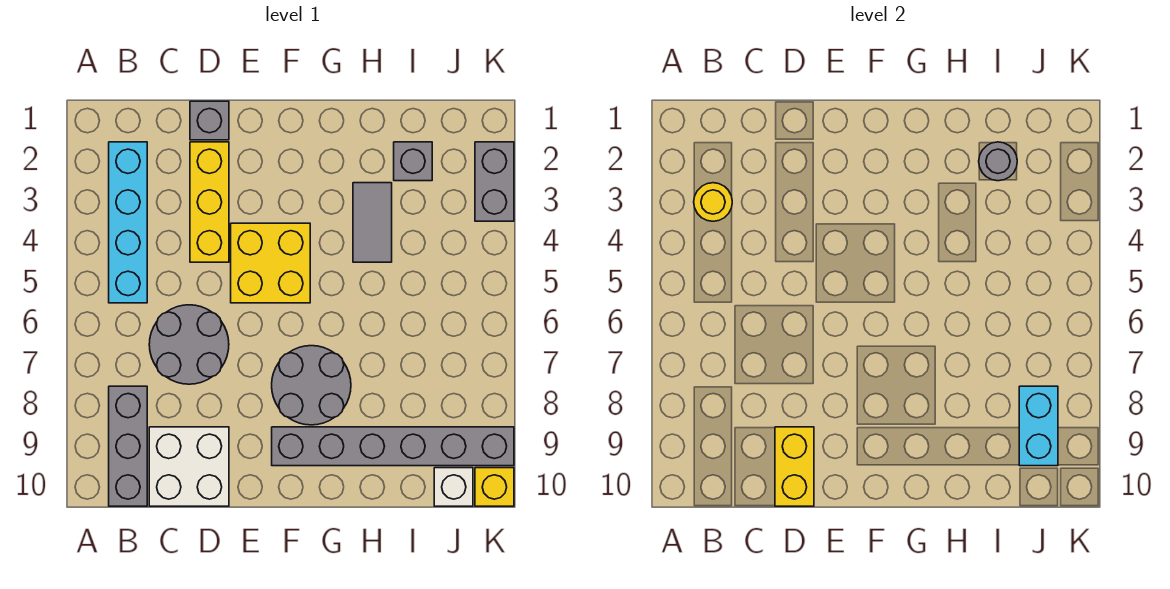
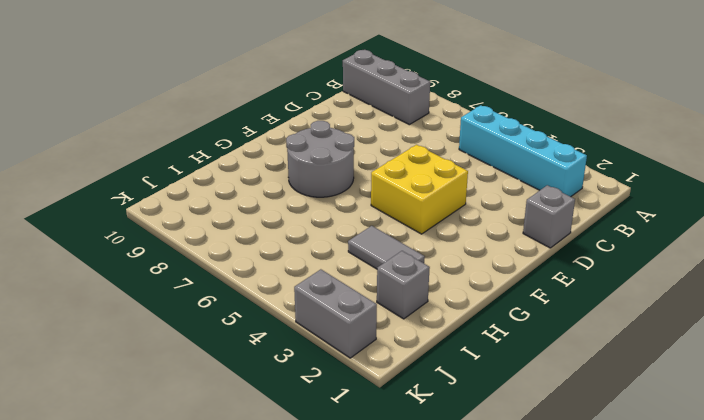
none -> grey 2x2 round brick [149,305,229,384]
none -> white 2x2 brick [149,427,229,506]
none -> yellow 1x3 brick [190,142,229,262]

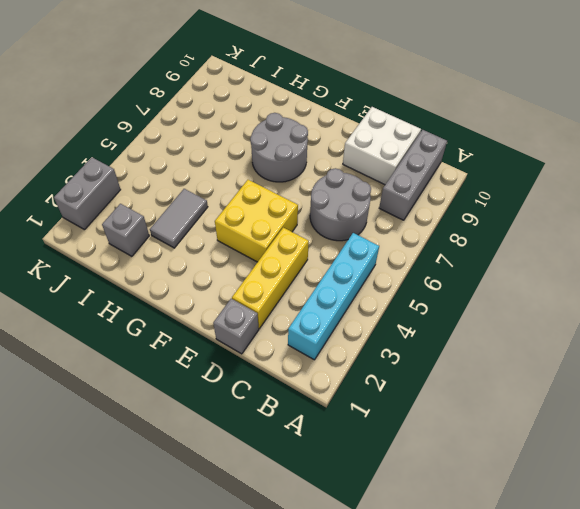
none -> grey 1x6 brick [272,427,514,466]
none -> white 1x1 brick [434,468,473,506]
none -> yellow 1x1 brick [475,468,514,506]

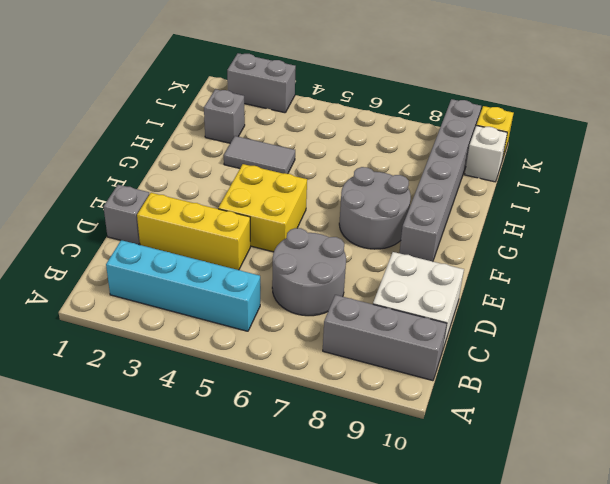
none -> yellow 1x1 round brick [694,183,732,221]
none -> yellow 1x2 brick [775,427,814,506]
none -> grey 1x1 round brick [979,142,1017,181]

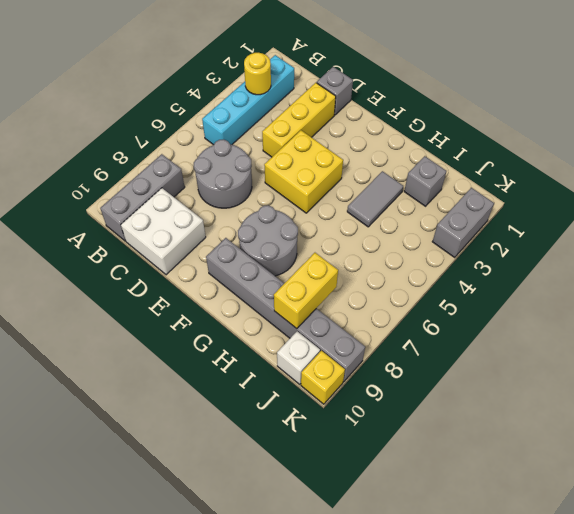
yellow 1x2 brick [274,253,338,329] -> yellow 1x2 brick moved to [775,427,814,506]
none -> grey 1x1 round brick [979,142,1017,181]
none -> cyan 1x2 brick [1019,386,1058,466]

